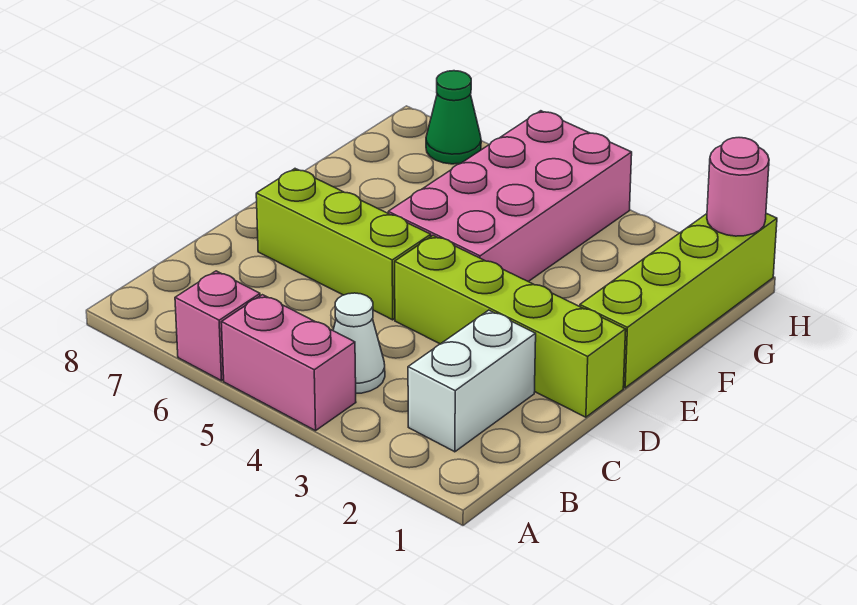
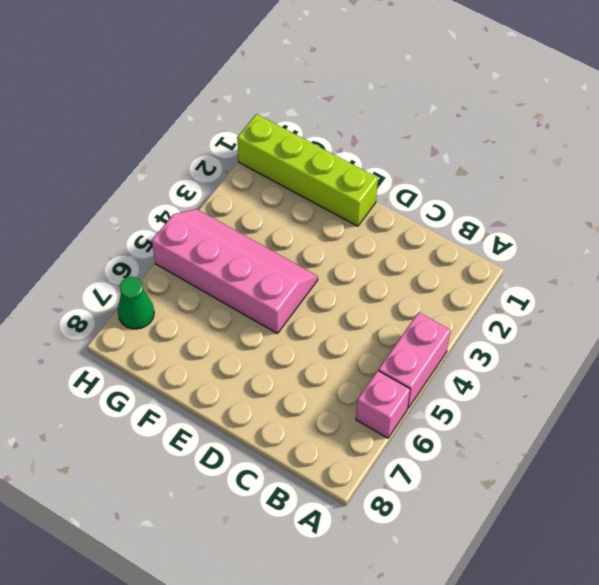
pink 2x4 slope [152,209,318,334] -> pink 2x4 brick [388,111,632,282]
none -> white 1x2 brick [408,310,536,452]
none -> white 1x1 cone [333,293,385,393]

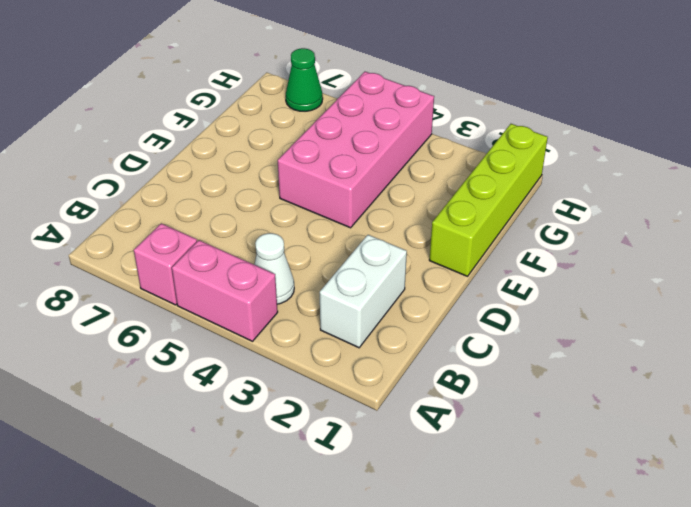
none -> lime 1x4 brick [395,236,626,417]
none -> lime 1x3 brick [256,169,431,320]

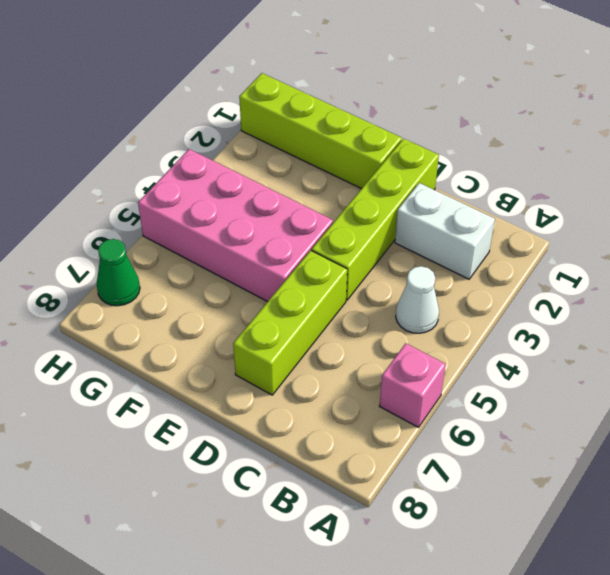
none -> pink 1x2 brick [221,295,356,431]
none -> pink 1x1 round brick [707,138,769,236]

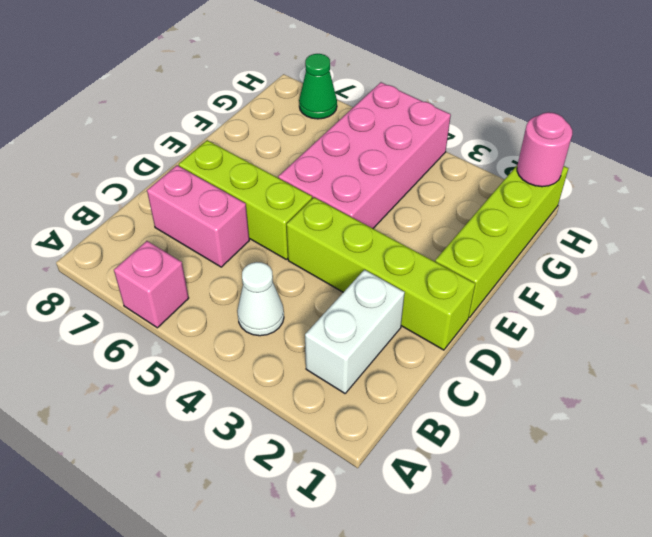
pink 1x2 brick [147,165,249,267] -> pink 1x2 brick moved to [221,295,356,431]

